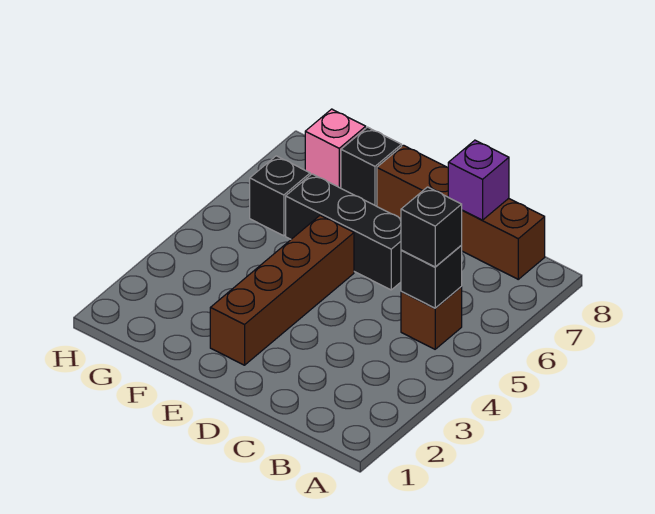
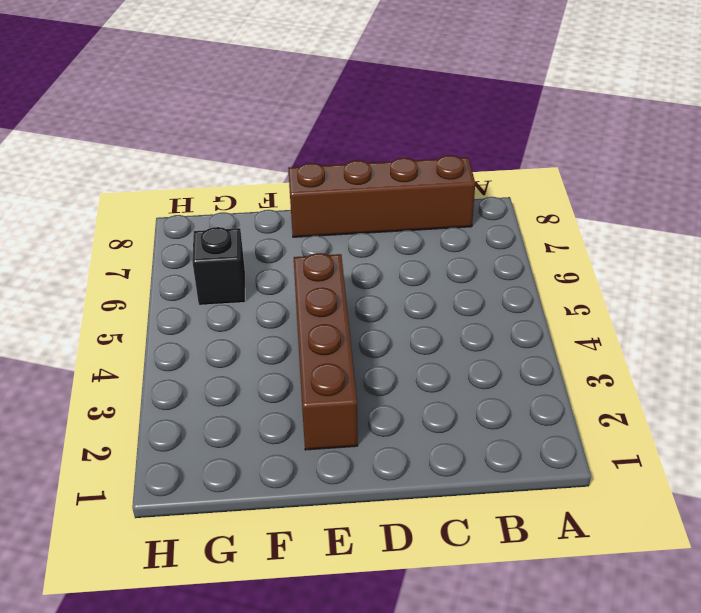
none -> brown 1x1 brick [401,287,462,349]
none -> black 1x3 brick [286,174,401,290]

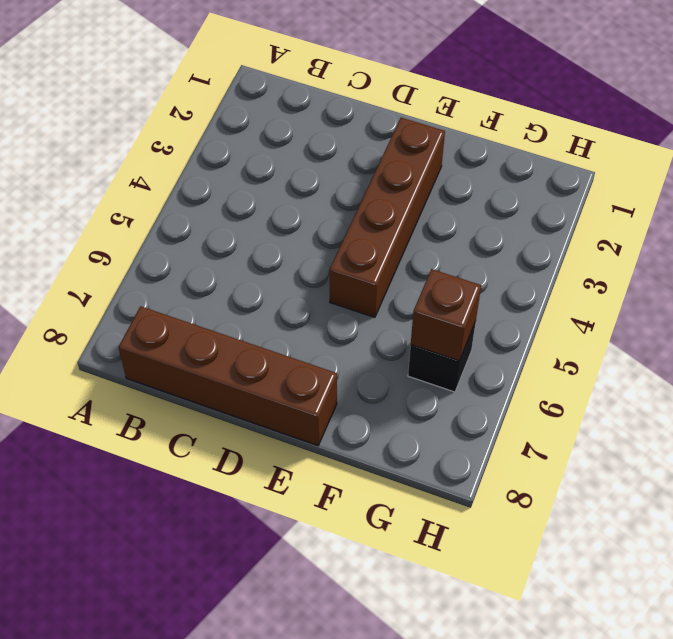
brown 1x1 brick [411,269,481,361] -> brown 1x1 brick moved to [401,287,462,349]
none -> black 1x3 brick [286,174,401,290]
none -> black 1x1 brick [341,127,402,206]

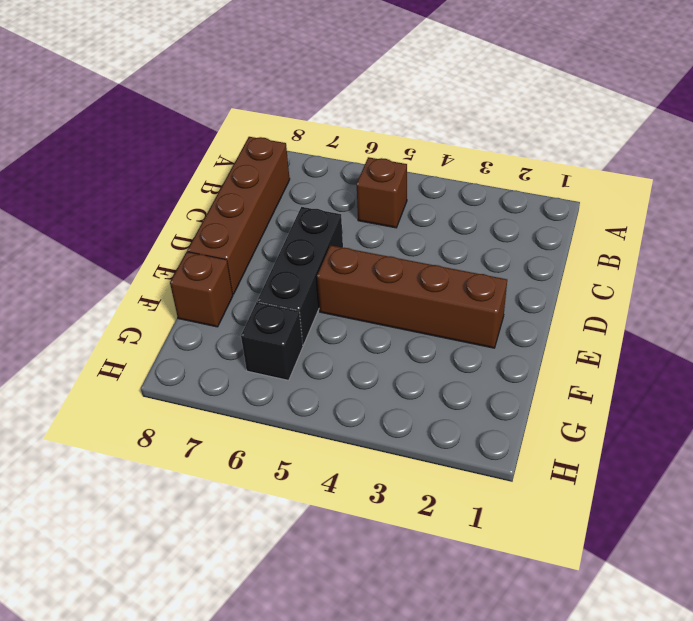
brown 1x1 brick [170,252,233,327] -> black 1x1 brick [341,127,402,206]
none -> pink 1x1 brick [305,109,366,188]
none -> black 1x1 brick [401,246,462,308]

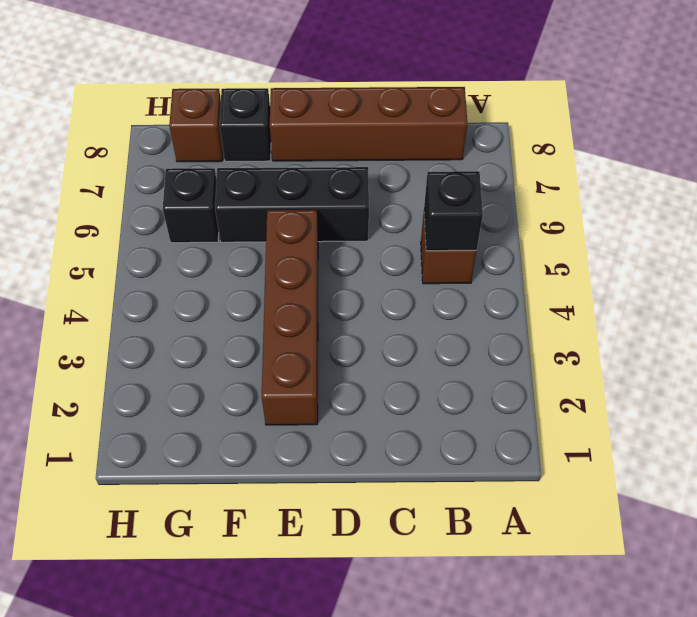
brown 1x1 brick [169,89,223,162] -> pink 1x1 brick [305,109,366,188]
none -> purple 1x1 brick [448,140,509,220]
none -> black 1x1 brick [401,187,462,267]

